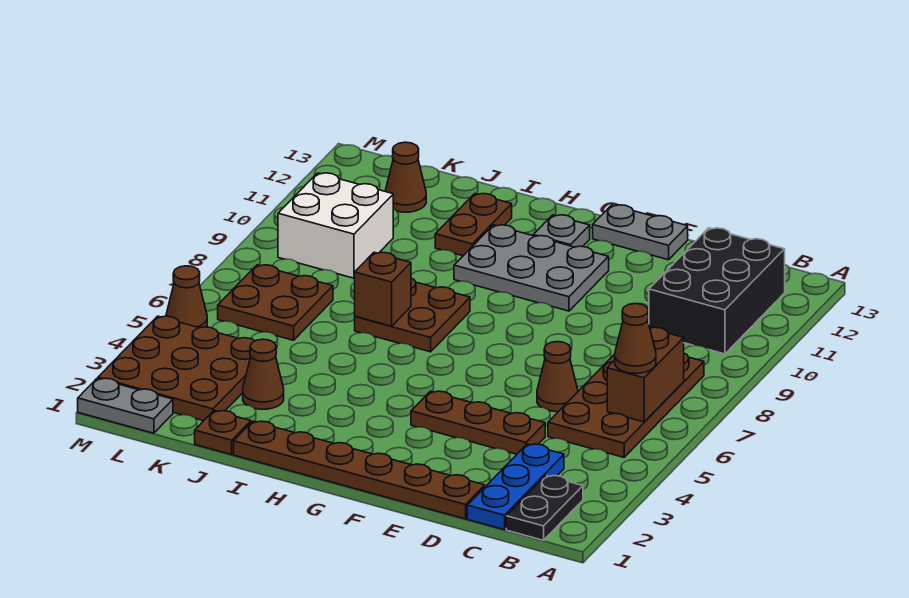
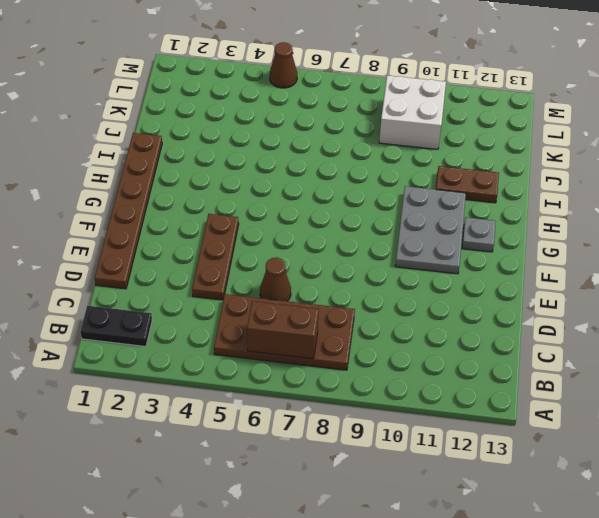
none -> black 2x3 brick [649,228,785,354]
none -> blue 1x3 plate [467,444,564,530]
none -> grey 1x2 plate [593,205,688,260]

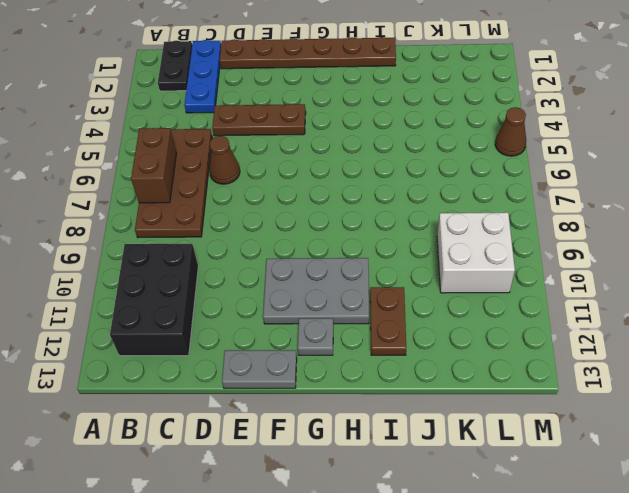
none -> brown 2x2 plate [355,278,470,352]
none -> brown 1x1 plate [195,411,251,455]
none -> brown 1x1 cone [243,339,284,409]

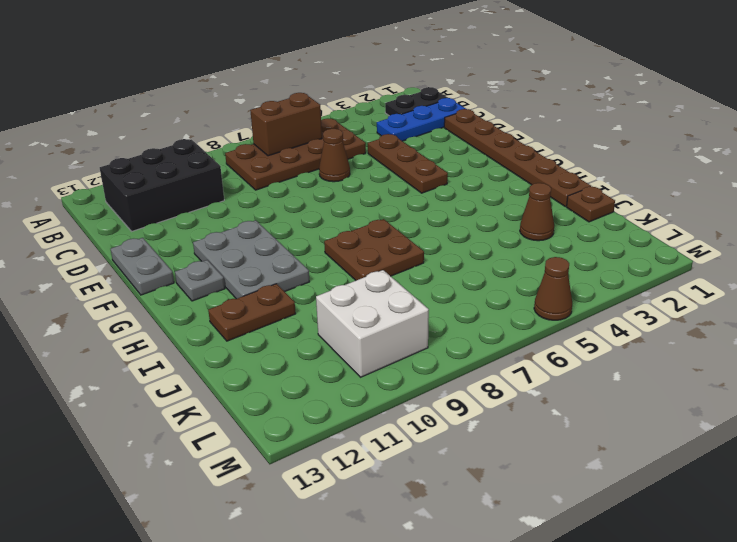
none -> brown 3x3 plate [98,316,255,421]
none -> brown 2x2 plate [218,265,333,340]
none -> brown 1x1 cone [385,142,426,212]

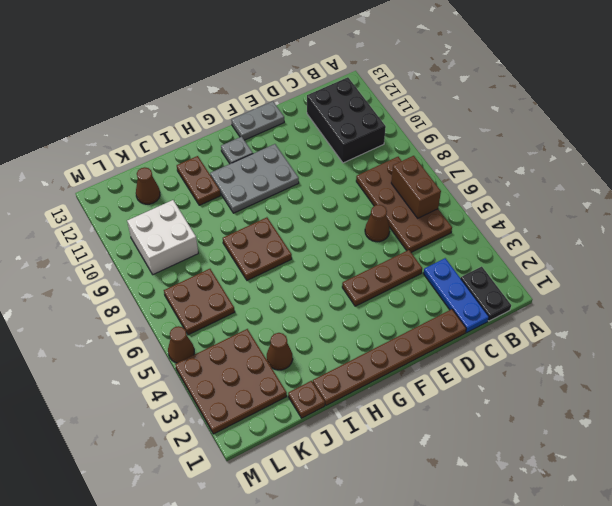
none -> grey 1x2 plate [78,378,173,433]
none -> brown 1x1 brick [355,252,411,326]
none -> brown 1x1 cone [615,304,656,373]

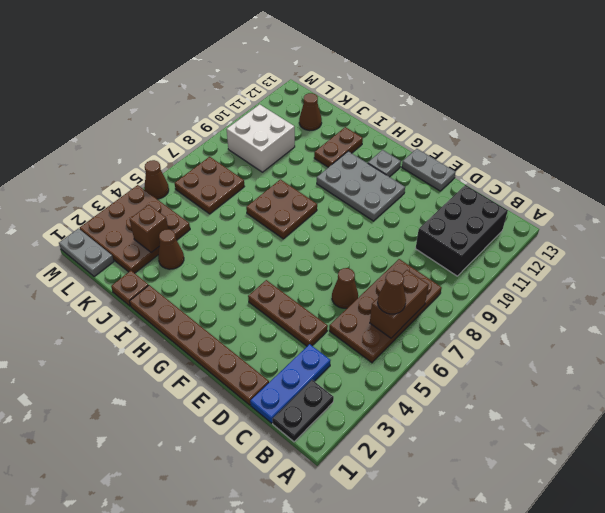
brown 1x1 brick [130,205,168,253] -> brown 1x1 brick moved to [355,252,411,326]

